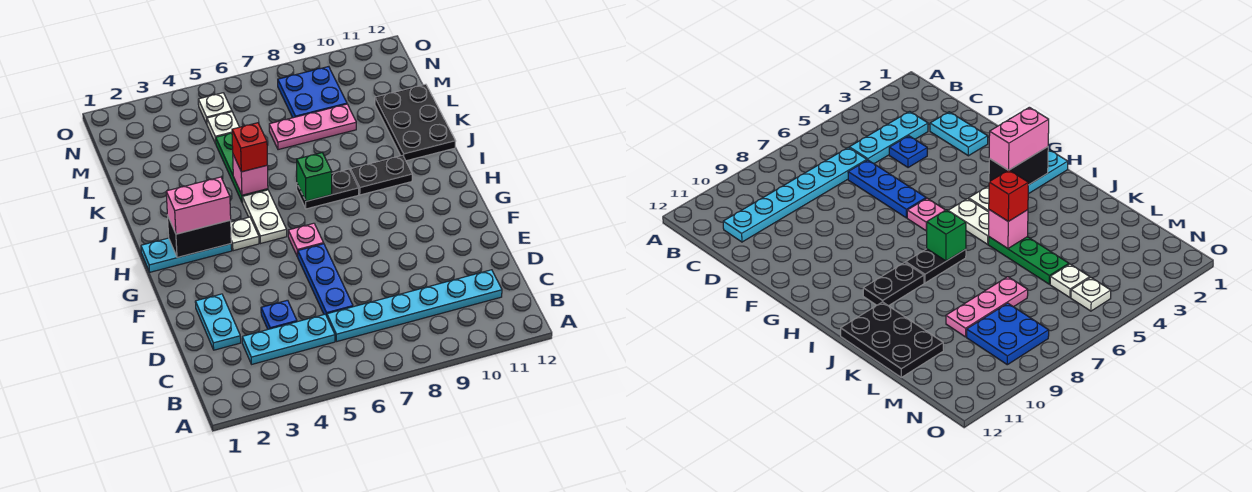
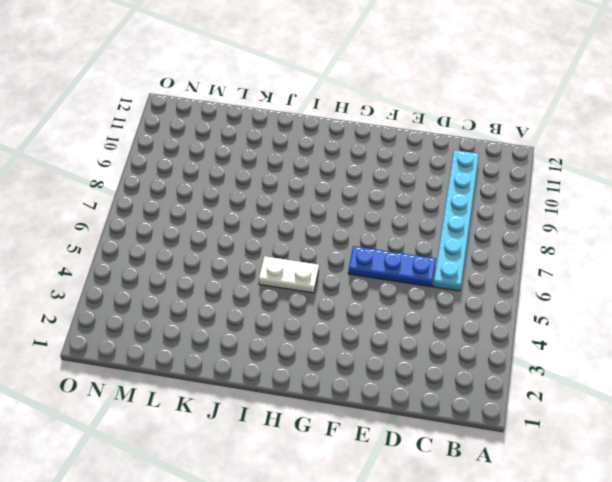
none -> cyan 1x3 plate [242,314,335,364]
none -> cyan 1x2 plate [195,294,241,350]
none -> blue 1x1 plate [261,300,297,329]

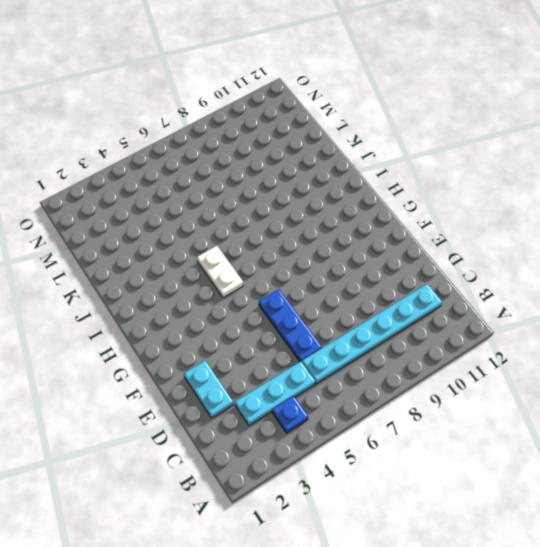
blue 1x1 plate [272,396,308,433] -> blue 1x1 plate moved to [261,300,297,329]
none -> pink 1x1 plate [288,223,324,257]
none -> cyan 1x3 plate [141,238,232,272]
none -> white 1x1 plate [231,217,259,251]

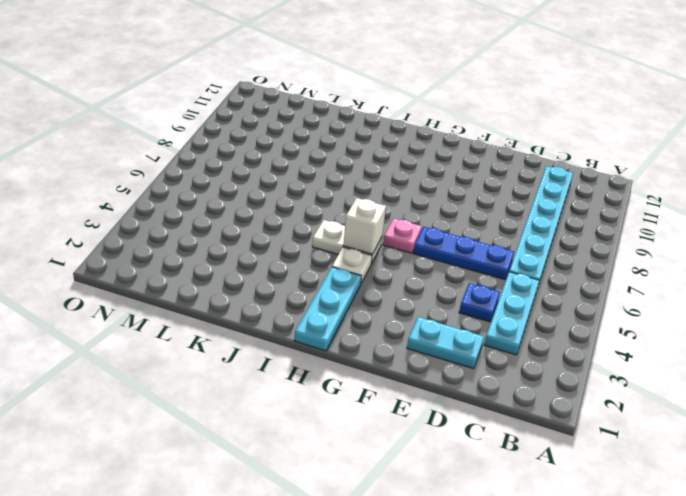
white 1x1 brick [343,198,386,254] -> none
none -> black 1x2 plate [297,169,359,209]
none -> black 1x2 plate [351,155,412,195]
none -> green 1x3 plate [216,133,268,203]

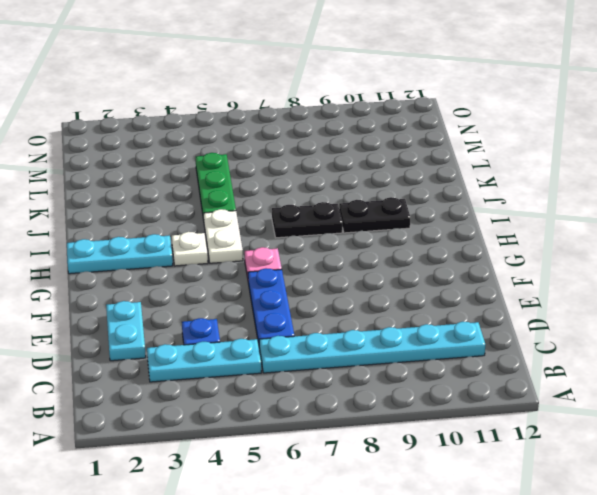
none -> black 2x3 plate [375,84,456,161]
none -> pink 1x3 plate [269,104,356,150]
none -> white 1x1 plate [207,112,239,144]

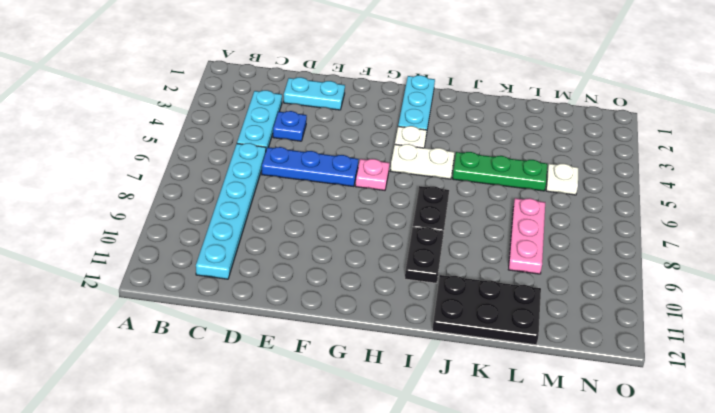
none -> blue 2x2 plate [278,67,347,118]
none -> white 1x1 plate [198,93,232,124]
none -> black 1x2 brick [168,217,231,258]

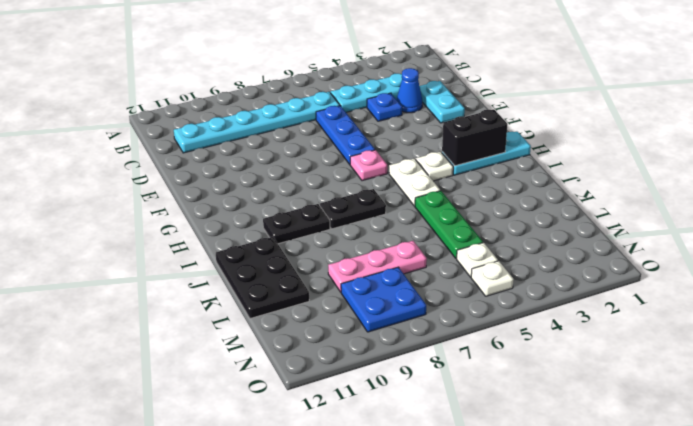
blue 1x1 cone [397,68,422,113] -> none
none -> green 1x1 brick [297,153,332,201]
none -> pink 1x1 brick [233,155,268,195]
none -> pink 1x2 brick [166,177,231,234]

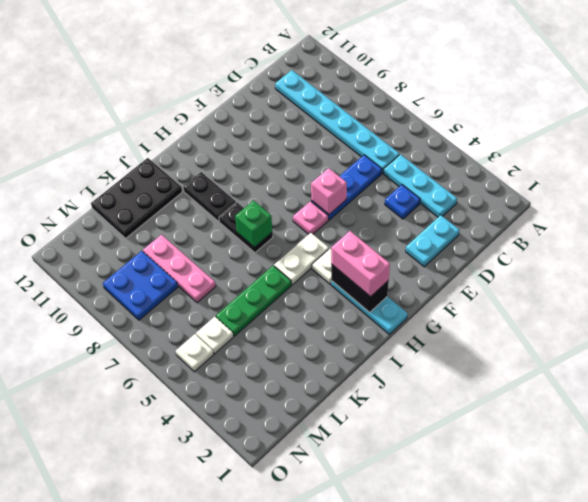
pink 1x1 brick [311,168,347,214] -> pink 1x1 brick moved to [233,155,268,195]
none -> red 1x1 brick [232,123,267,172]

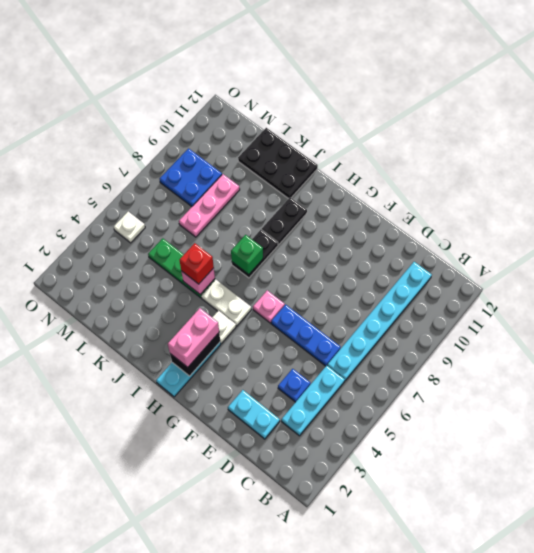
none -> white 1x1 plate [207,112,239,144]

